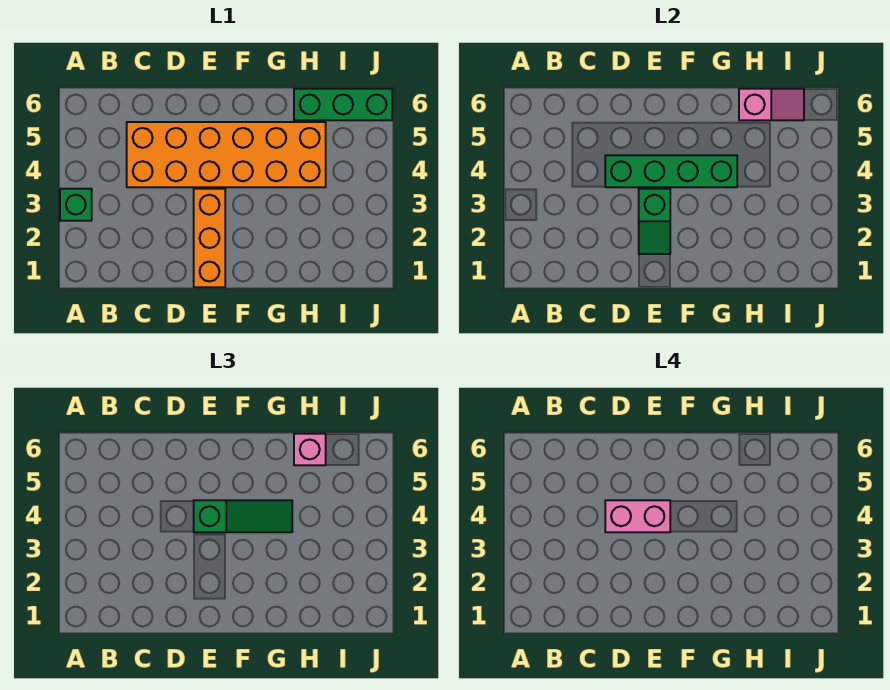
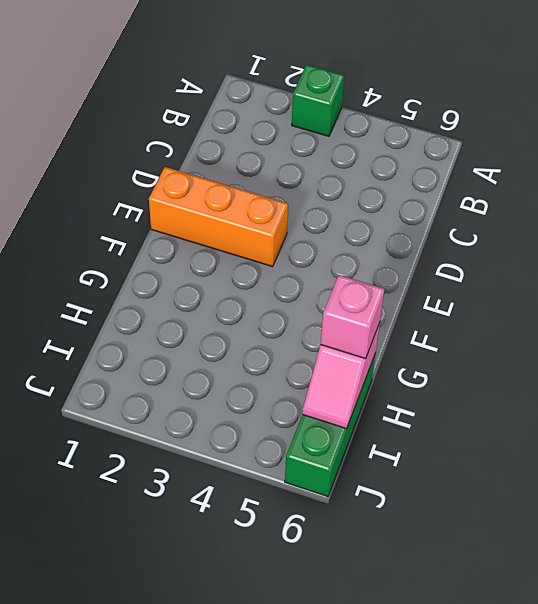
none -> orange 2x6 brick [127,122,326,187]
none -> green 1x4 brick [605,155,737,187]

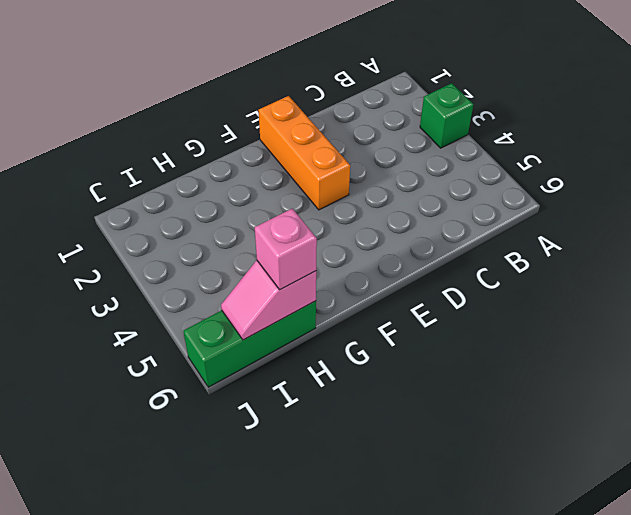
none -> orange 2x6 brick [127,122,326,187]
none -> green 1x4 brick [605,155,737,187]

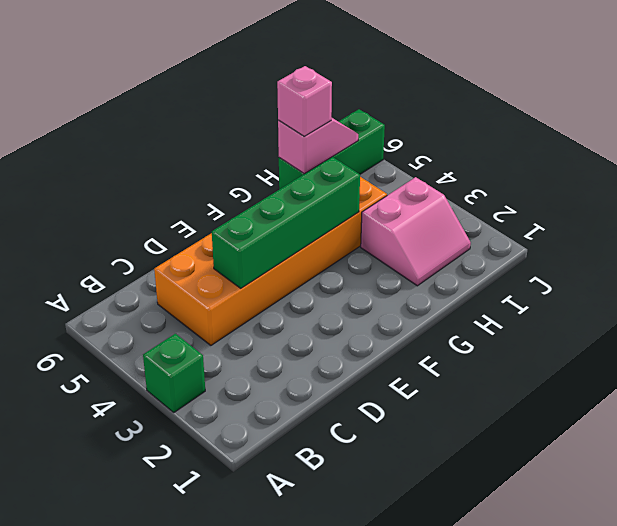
pink 2x2 slope [361,177,471,286] -> none
none -> orange 1x3 brick [194,189,225,287]
none -> green 1x2 slope [639,189,670,254]

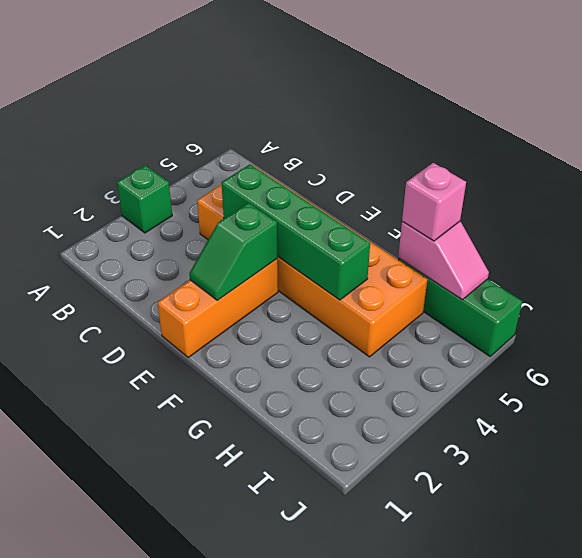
none -> green 1x3 slope [194,500,292,532]
none -> pink 1x2 brick [605,500,670,532]

